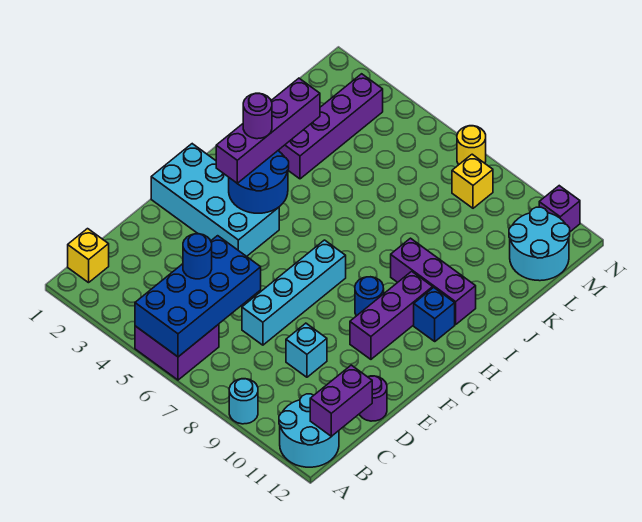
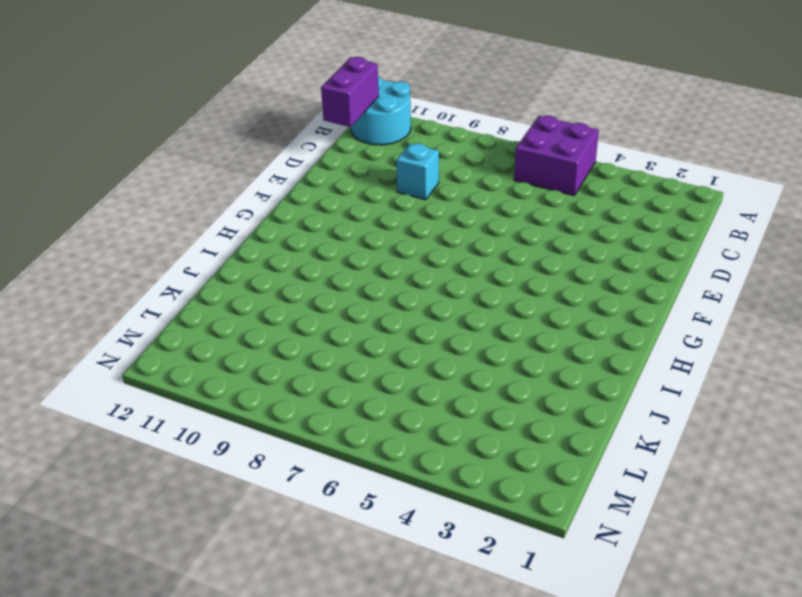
none -> cyan 1x1 round brick [229,379,258,424]
none -> yellow 1x1 brick [68,229,109,283]
none -> cyan 1x4 brick [242,240,346,345]

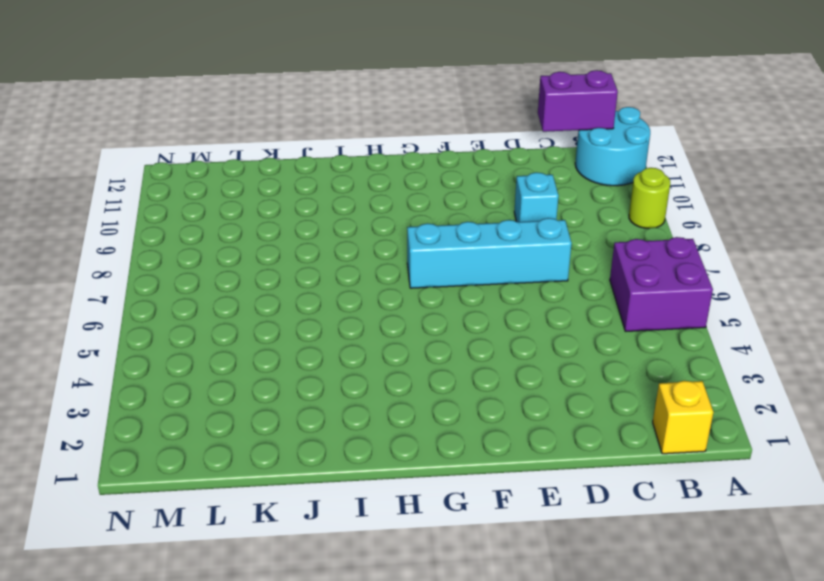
lime 1x1 round brick [629,168,670,228] -> cyan 1x1 round brick [229,379,258,424]
none -> purple 1x1 round brick [360,376,387,421]
none -> cyan 2x4 brick [151,144,279,256]
none -> purple 1x3 brick [350,271,433,359]

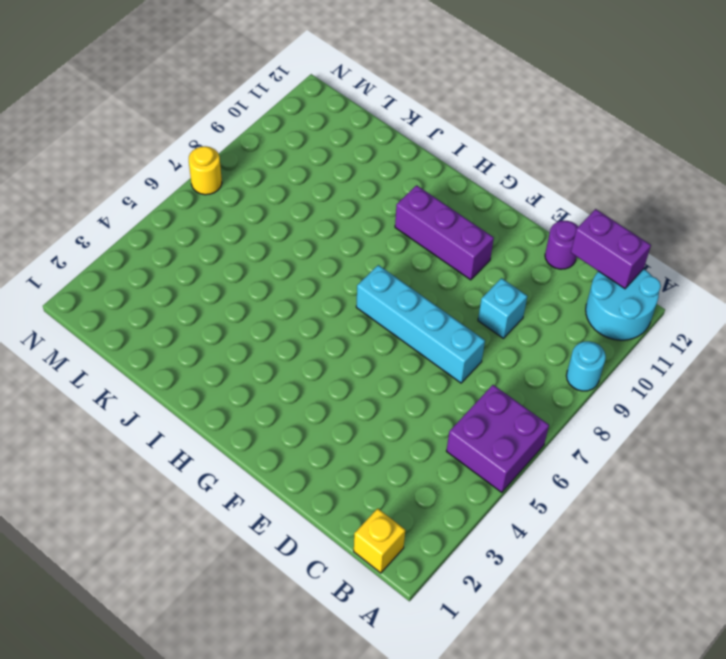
none -> cyan 2x4 brick [151,144,279,256]
none -> blue 1x1 round brick [355,277,384,316]
none -> blue 1x1 brick [414,287,455,341]

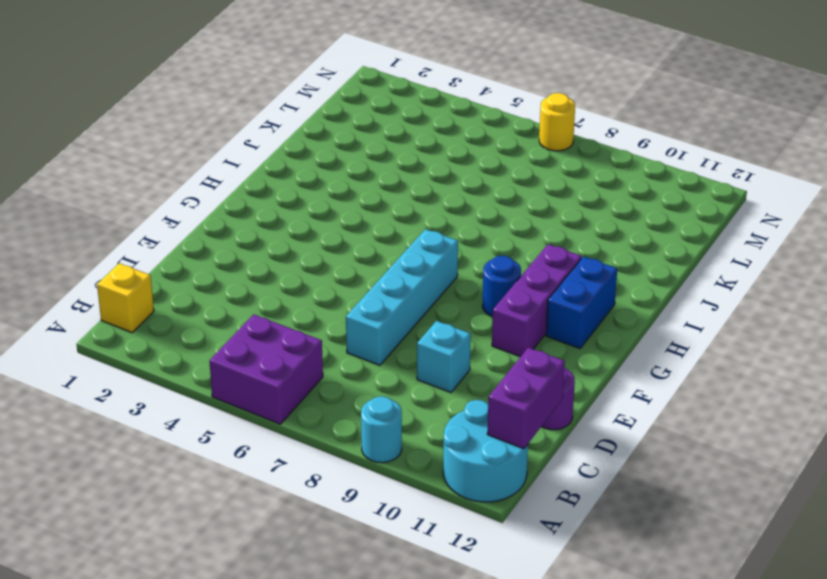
blue 1x2 brick [546,257,617,348] -> blue 1x1 brick [414,287,455,341]
none -> cyan 2x4 brick [151,144,279,256]
none -> purple 1x3 brick [391,238,476,324]
none -> purple 1x4 brick [279,74,383,179]

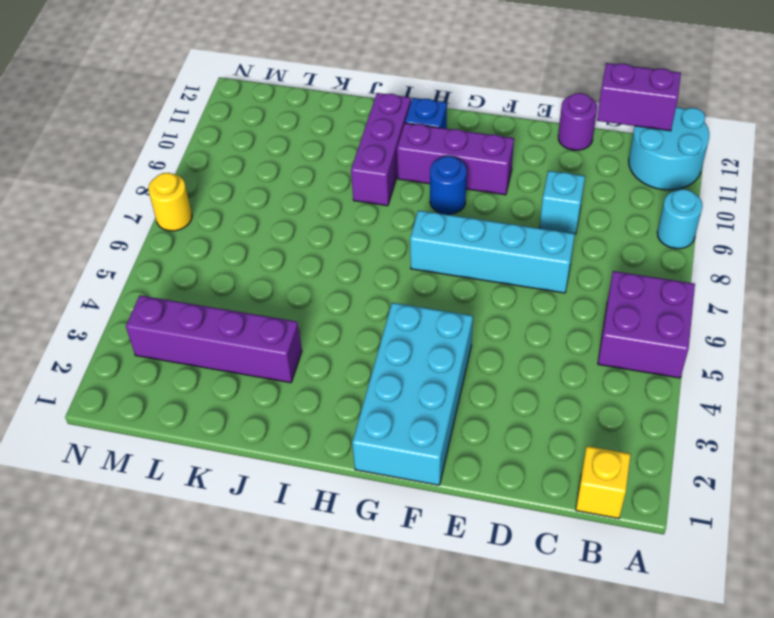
none -> cyan 2x2 round brick [509,207,570,281]
none -> yellow 1x1 brick [452,154,493,208]
none -> purple 1x1 brick [539,186,580,232]

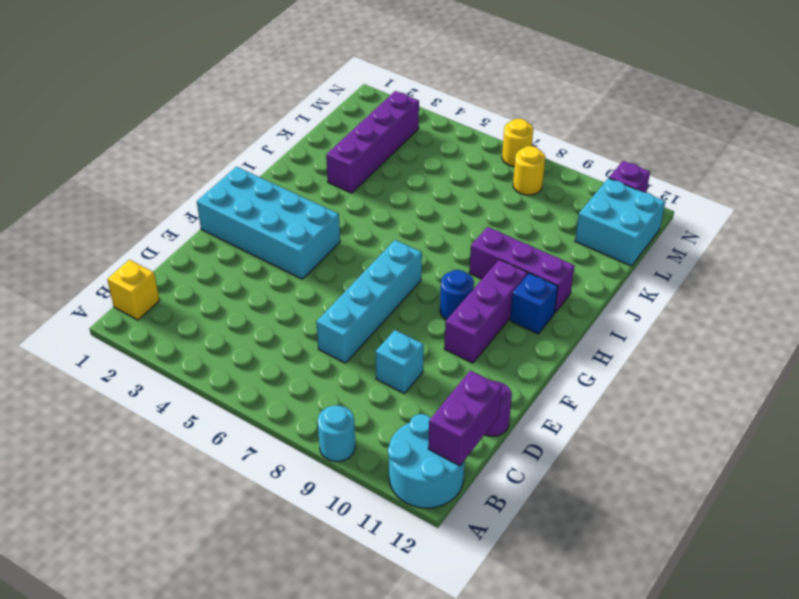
cyan 2x2 brick [575,178,665,266] -> cyan 2x2 round brick [509,207,570,281]
yellow 1x1 round brick [513,146,545,195] -> yellow 1x1 brick [452,154,493,208]
none -> purple 2x2 brick [135,324,219,380]
none -> blue 2x4 brick [135,236,261,357]
none -> blue 2x2 round brick [229,151,289,213]

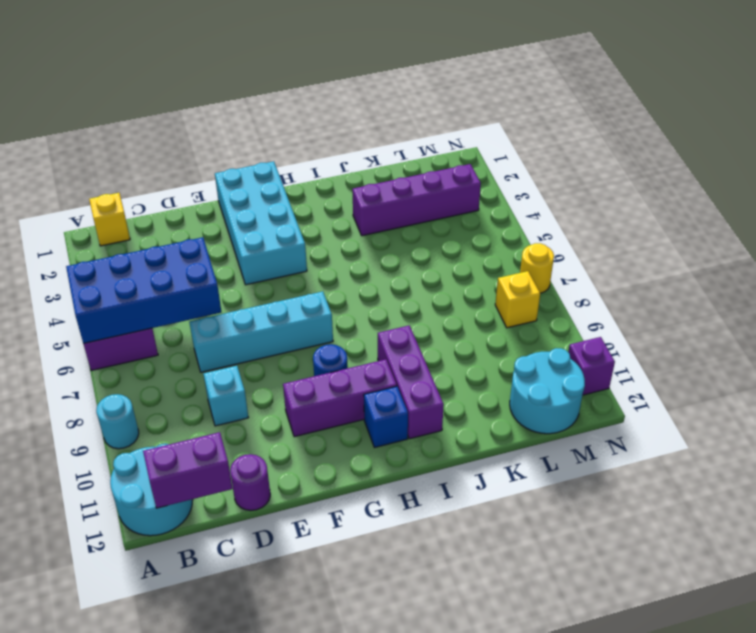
none -> blue 2x2 round brick [229,151,289,213]
none -> blue 1x1 round brick [183,234,212,279]
none -> purple 1x4 brick [216,78,320,183]

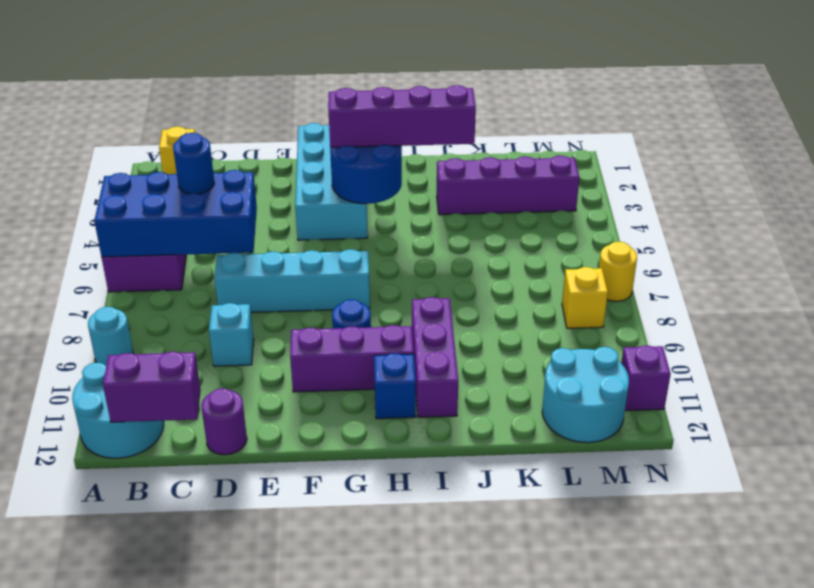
none -> purple 1x1 round brick [243,93,272,139]

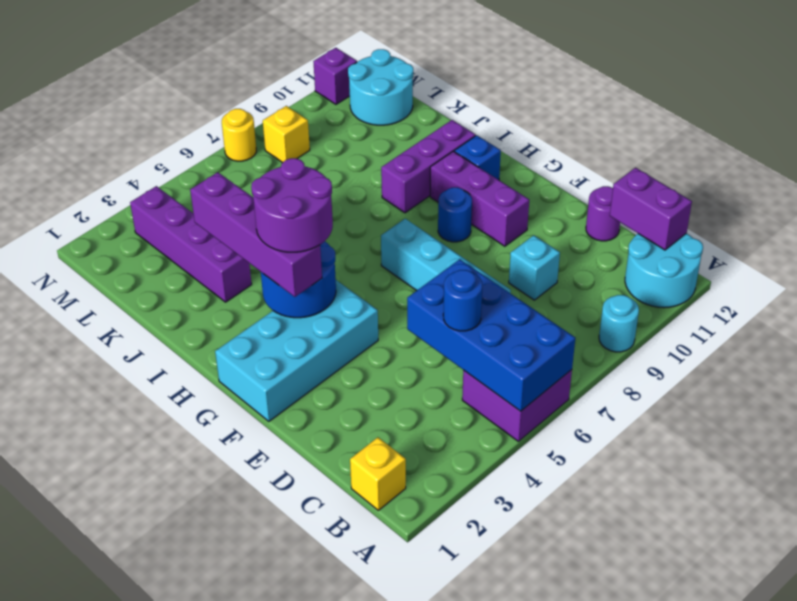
purple 2x2 round brick [251,158,333,252] -> purple 1x1 round brick [243,93,272,139]

